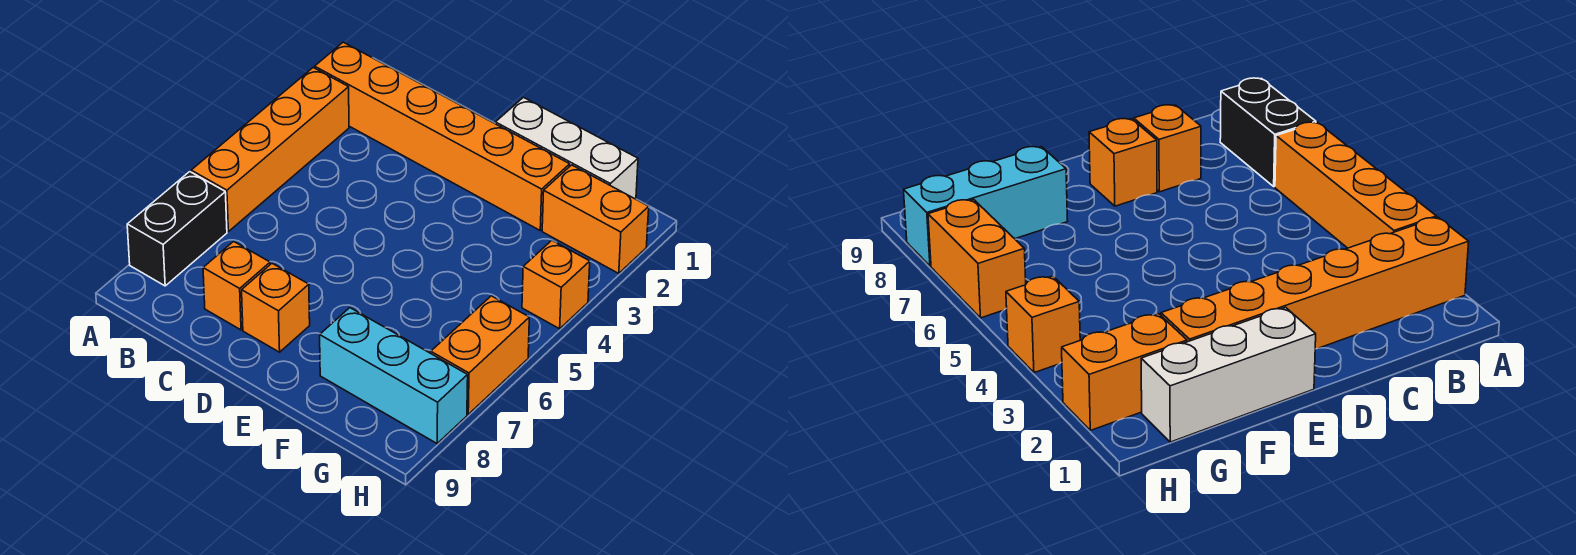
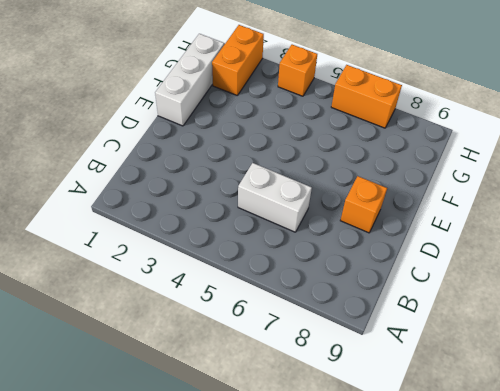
white 1x2 brick [238,163,312,232] -> none
none -> orange 1x6 brick [315,42,570,230]
none -> orange 1x4 brick [191,68,349,232]

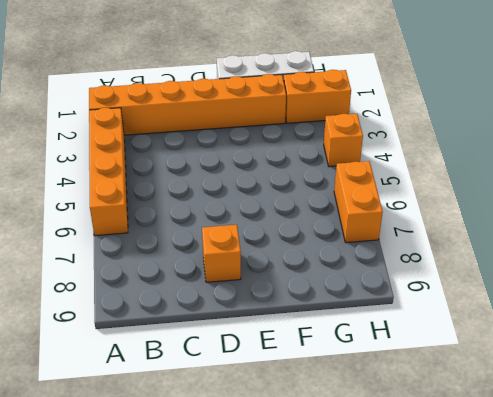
none -> black 1x2 brick [127,172,227,286]
none -> orange 1x1 brick [203,241,270,330]

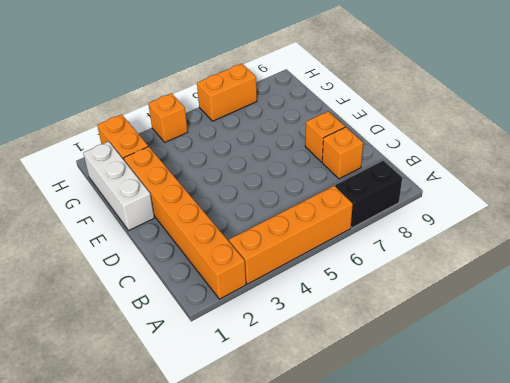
none -> cyan 1x3 brick [320,308,468,443]

